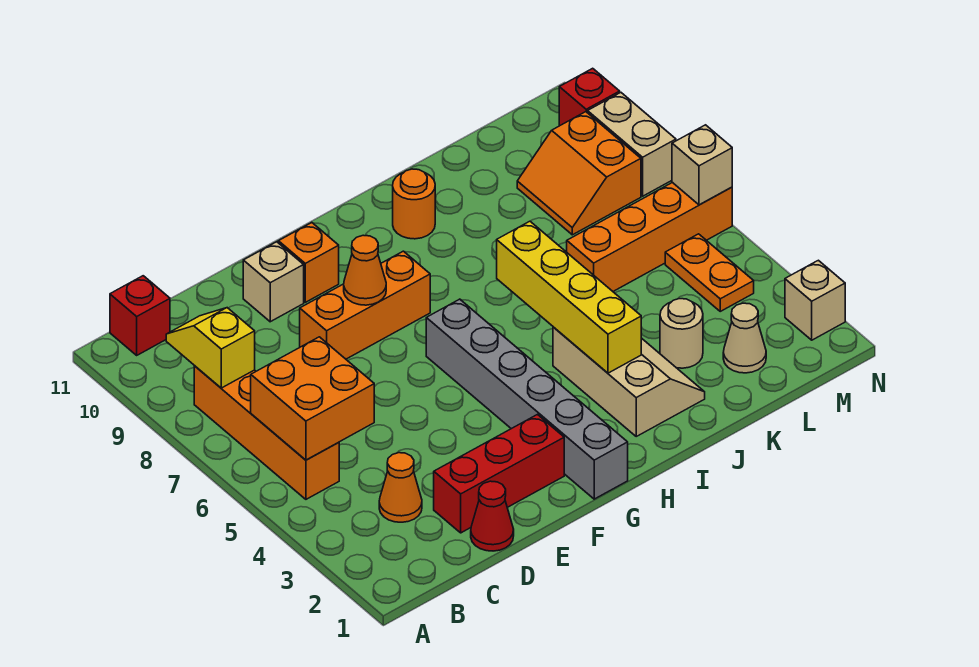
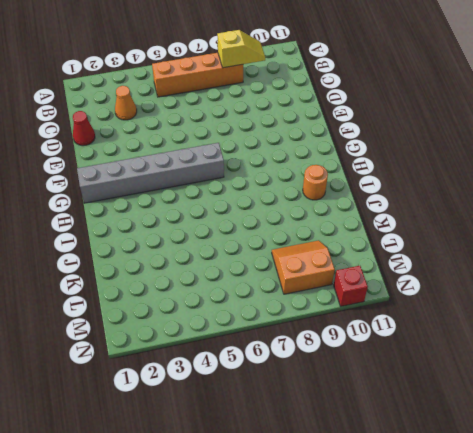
none -> red 1x1 brick [110,276,170,355]
none -> red 1x3 brick [434,415,564,533]
none -> orange 1x3 brick [300,251,430,359]

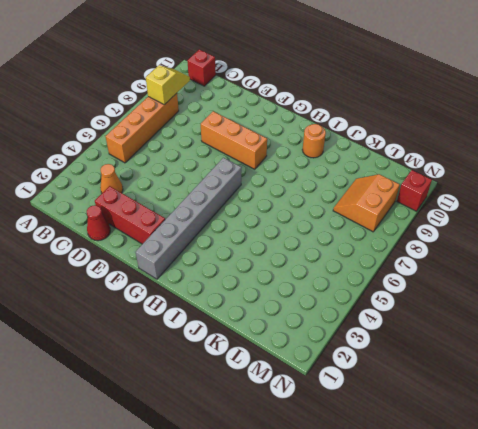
none -> tan 1x1 brick [243,242,304,322]
none -> orange 1x1 brick [278,223,339,302]
none -> tan 2x3 slope [553,327,705,436]

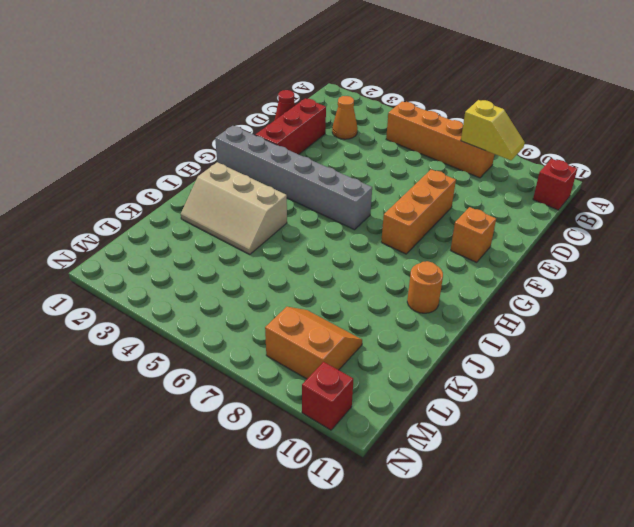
none -> tan 1x1 brick [243,242,304,322]
none -> tan 1x1 round brick [660,299,703,368]
none -> orange 1x4 brick [567,182,732,291]

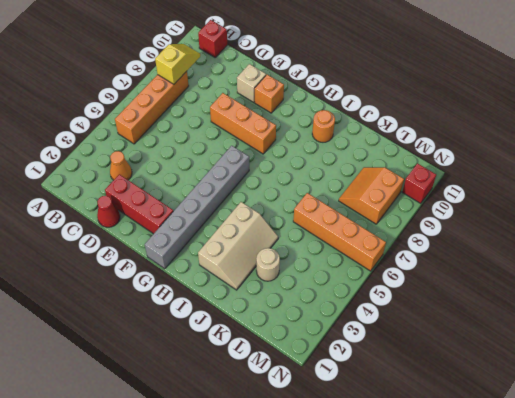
none -> tan 1x1 cone [723,303,766,373]
none -> orange 1x2 plate [665,234,754,311]
none -> tan 1x1 brick [785,260,845,340]

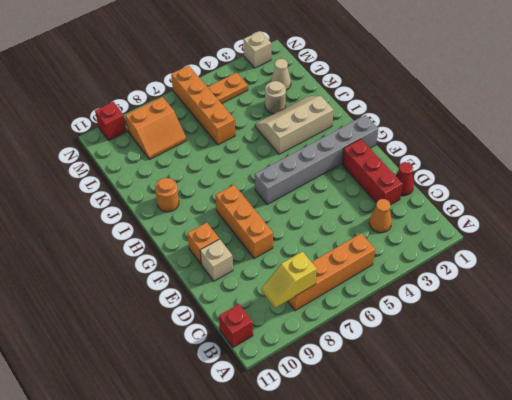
none -> tan 1x2 brick [588,93,676,196]
none -> orange 2x2 brick [251,337,374,460]
none -> orange 1x1 cone [344,235,386,305]

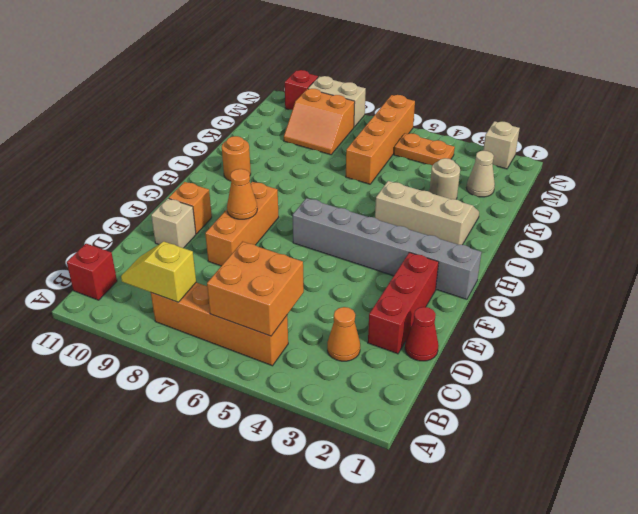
none -> yellow 1x4 brick [497,221,641,373]
none -> tan 1x1 brick [672,125,732,205]

